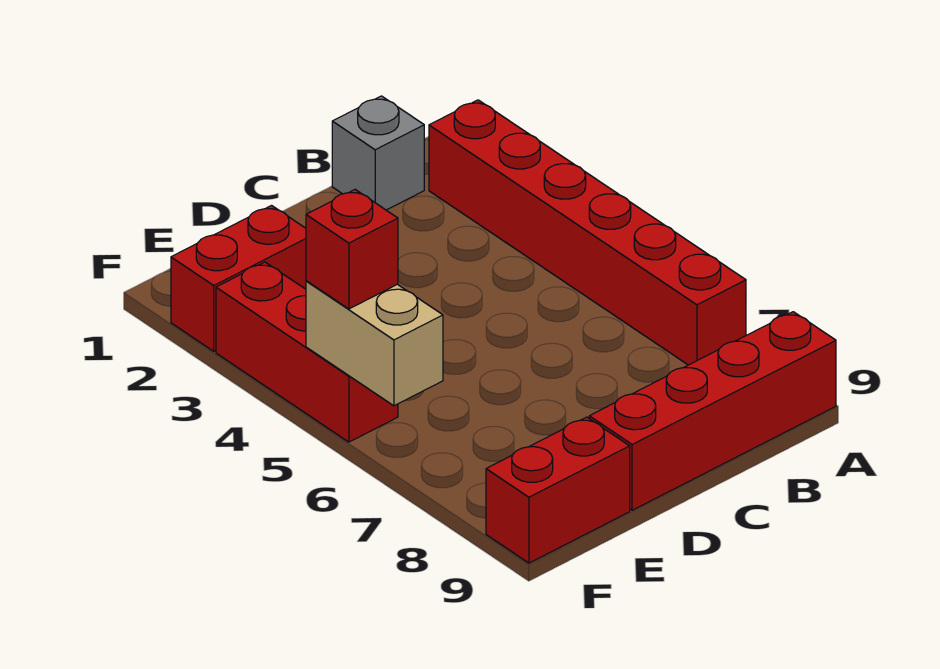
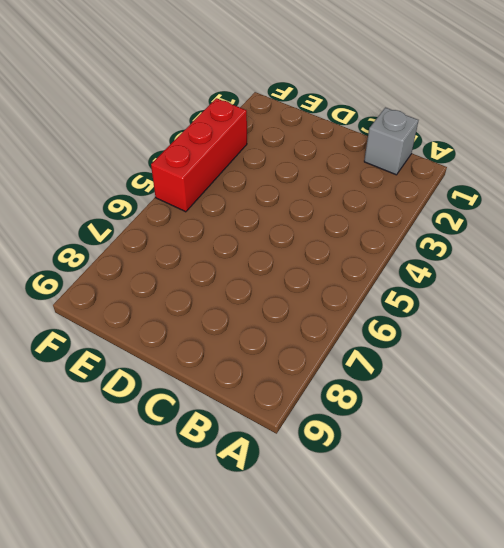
none -> red 1x6 brick [429,100,746,365]
none -> red 1x4 brick [589,312,836,510]

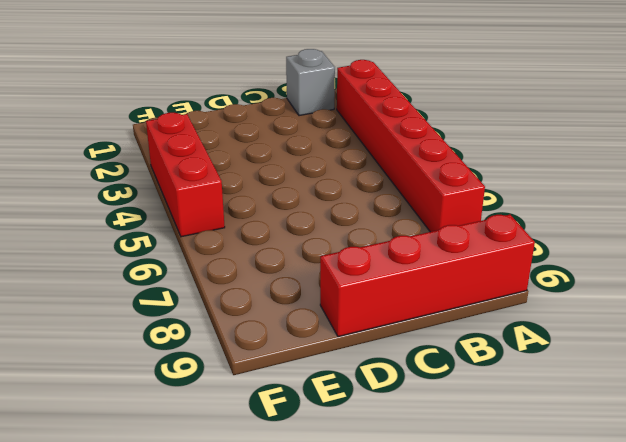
none -> red 1x2 brick [171,206,306,351]
none -> red 1x2 brick [486,417,630,563]

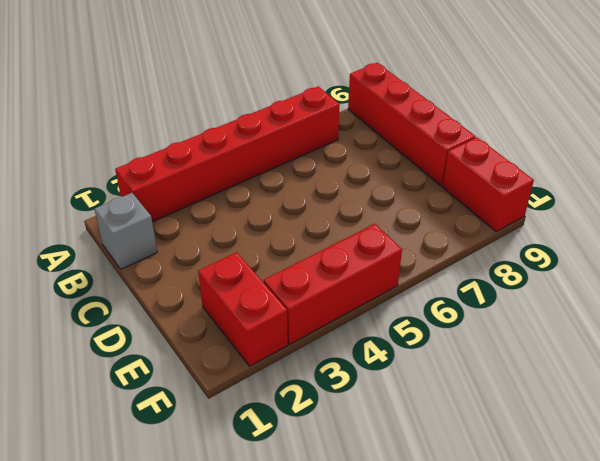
none -> tan 1x2 brick [306,281,443,406]
none -> red 1x1 brick [306,190,398,309]

